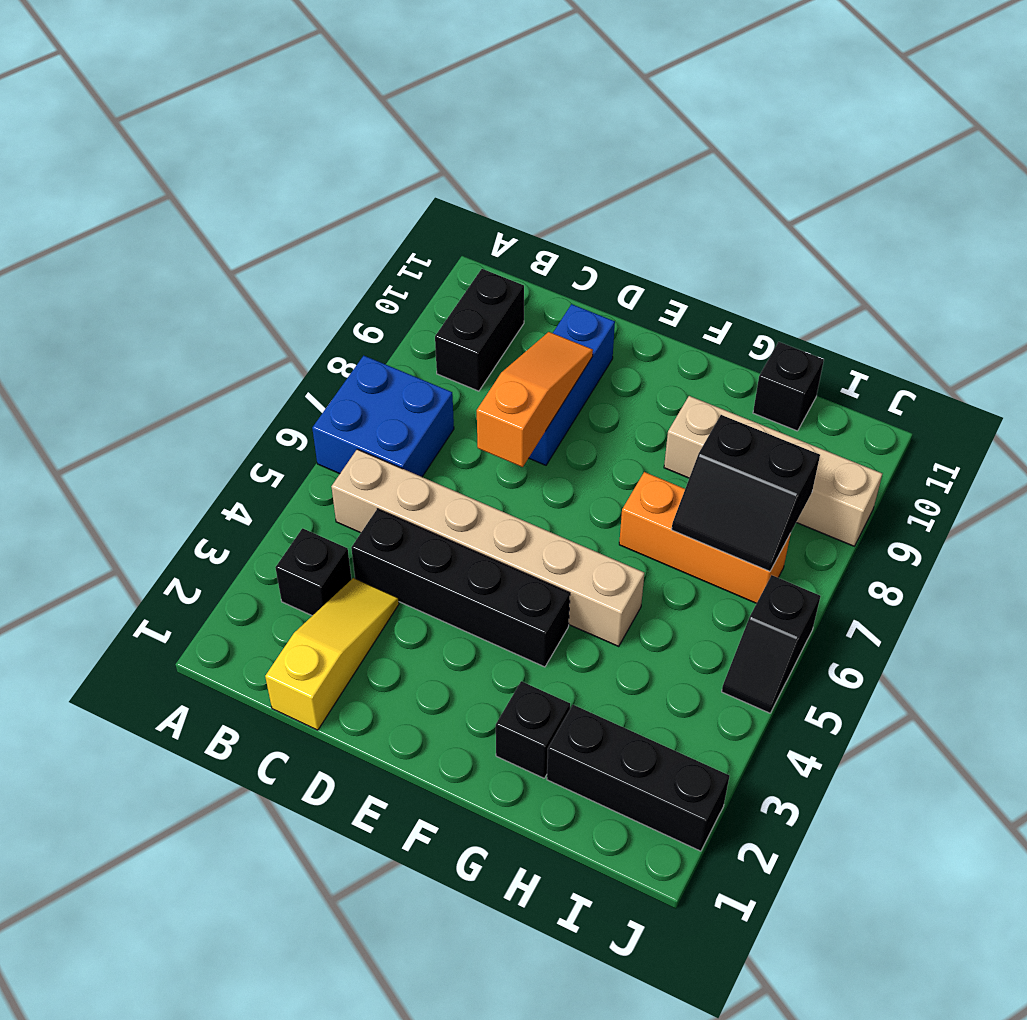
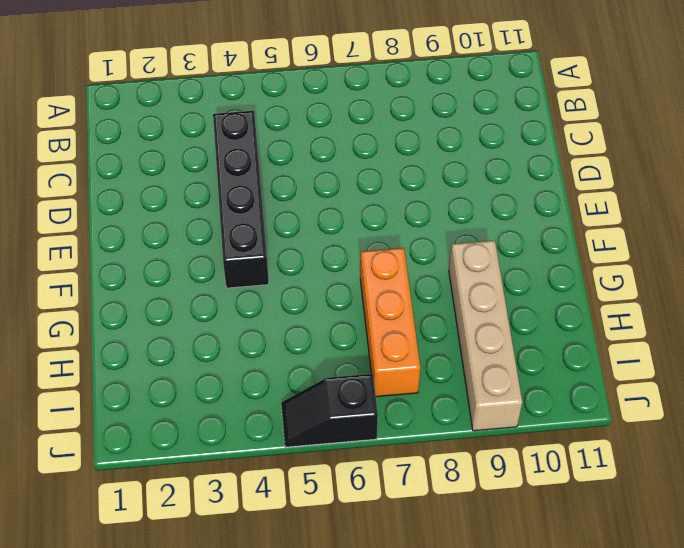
none -> blue 2x2 brick [312,356,454,477]
none -> black 1x1 brick [275,528,352,616]
none -> tan 1x6 brick [331,449,644,646]

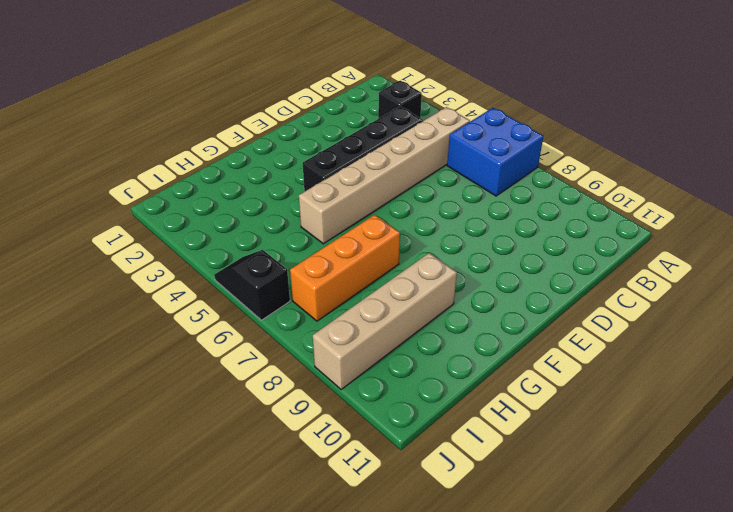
none -> black 1x2 brick [435,269,524,391]
none -> yellow 1x3 slope [265,578,399,730]
none -> blue 1x3 brick [529,304,615,465]

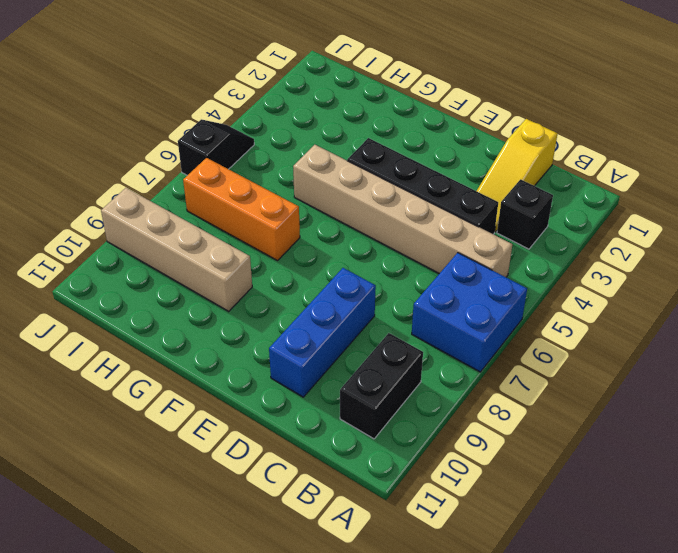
none -> black 1x1 brick [496,681,570,778]
none -> black 1x3 brick [547,705,729,851]
none -> black 1x1 brick [753,342,824,431]

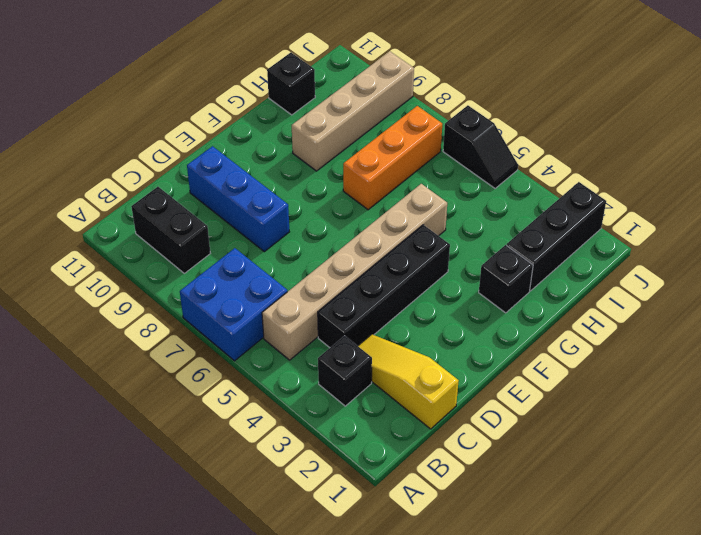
none -> orange 1x3 slope [477,332,593,467]
none -> black 2x2 slope [672,415,820,571]

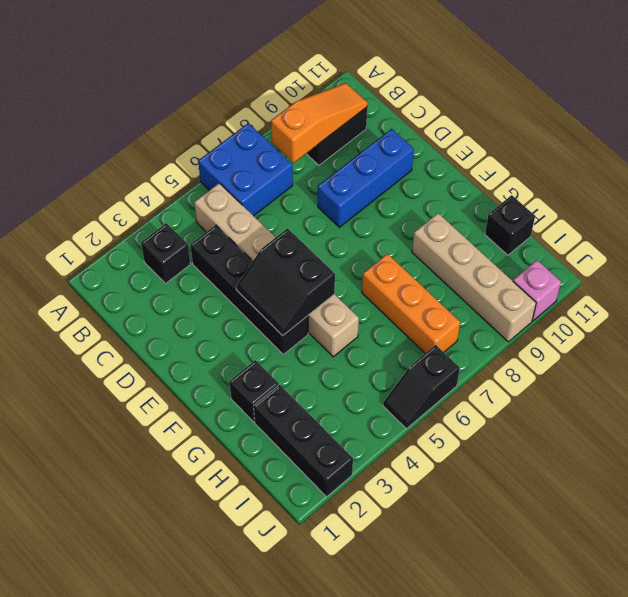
orange 1x3 slope [271,83,368,163] -> orange 1x3 slope moved to [477,332,593,467]
black 2x2 slope [236,228,335,336] -> black 2x2 slope moved to [672,415,820,571]
pink 1x1 brick [513,260,561,321] -> none
none -> yellow 1x3 slope [265,578,399,730]

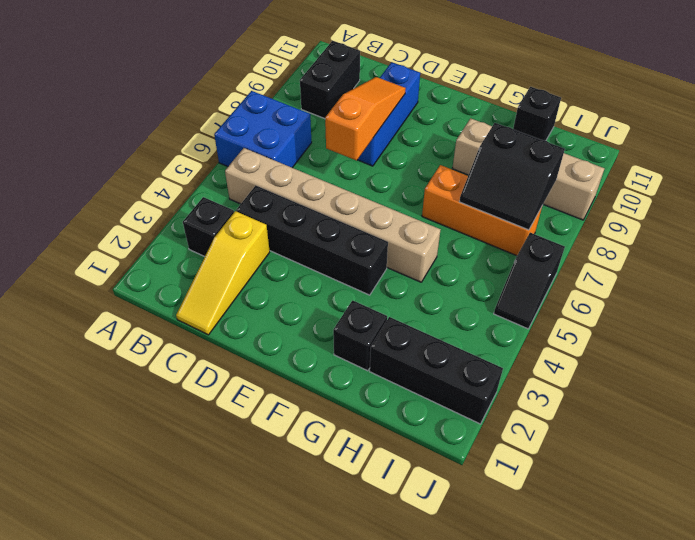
yellow 1x3 slope [176,211,270,335] -> yellow 1x3 slope turned to [265,578,399,730]

